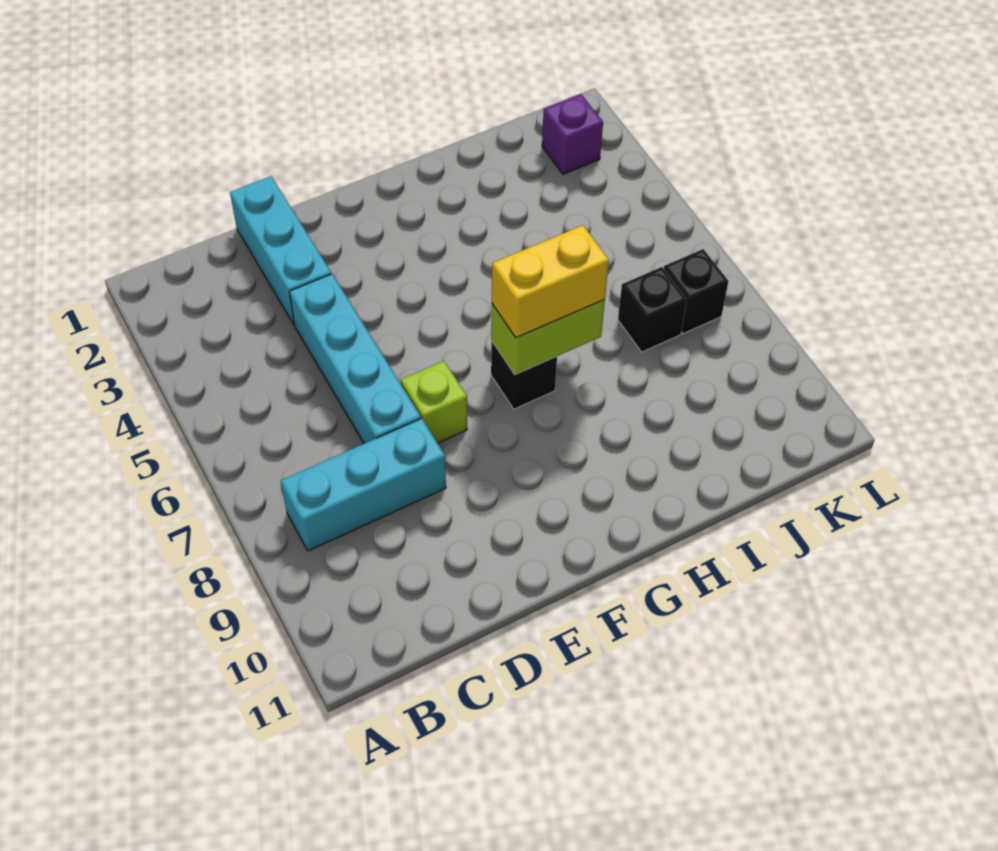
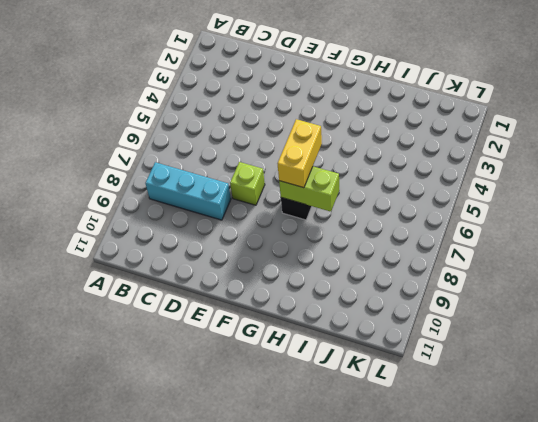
yellow 1x2 brick [277,119,322,188] -> yellow 1x2 brick turned to [492,225,609,338]
none -> cyan 1x3 brick [230,176,331,324]
none -> cyan 1x4 brick [289,274,421,444]

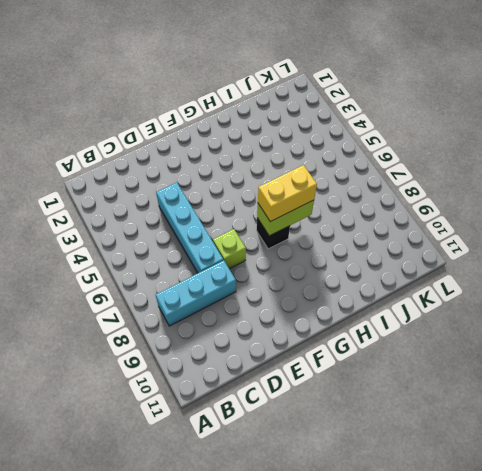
none -> cyan 1x3 brick [230,176,331,324]
none -> black 1x1 brick [618,267,687,352]

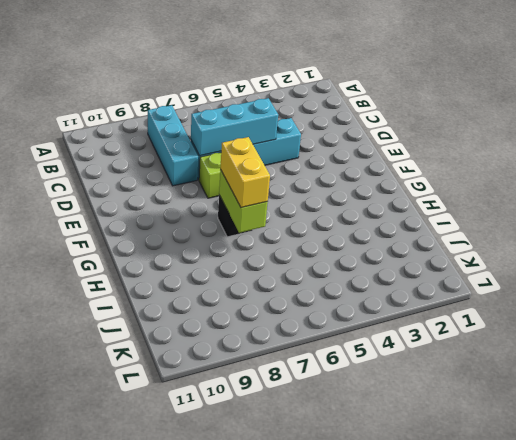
cyan 1x3 brick [191,98,278,156] -> cyan 1x3 brick moved to [230,176,331,324]
none -> black 1x1 brick [618,267,687,352]
none -> purple 1x1 brick [542,94,603,174]

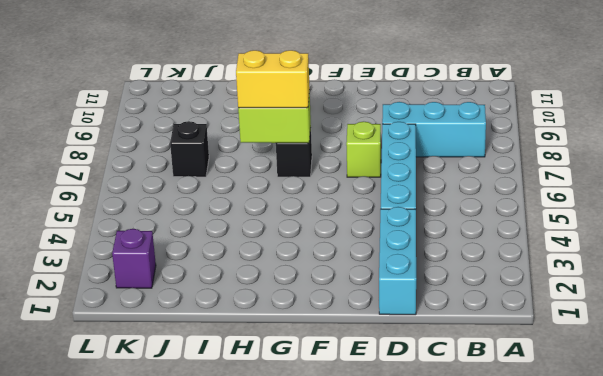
none -> black 1x1 brick [664,249,729,334]

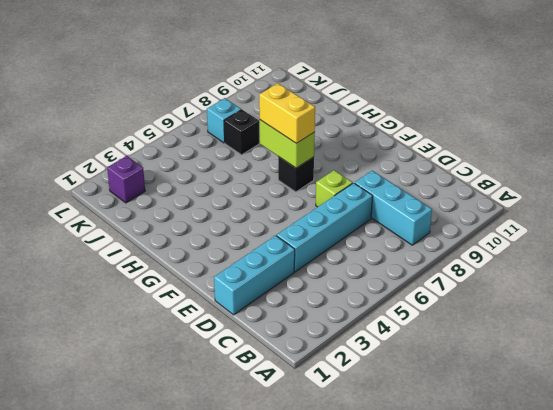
cyan 1x1 brick [207,98,241,143] -> black 1x1 brick [664,249,729,334]

